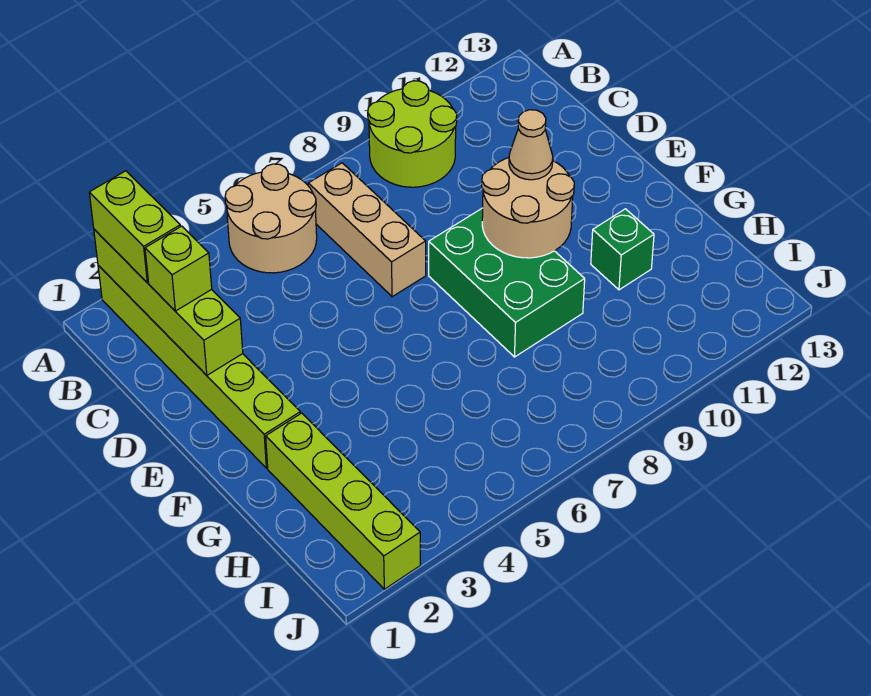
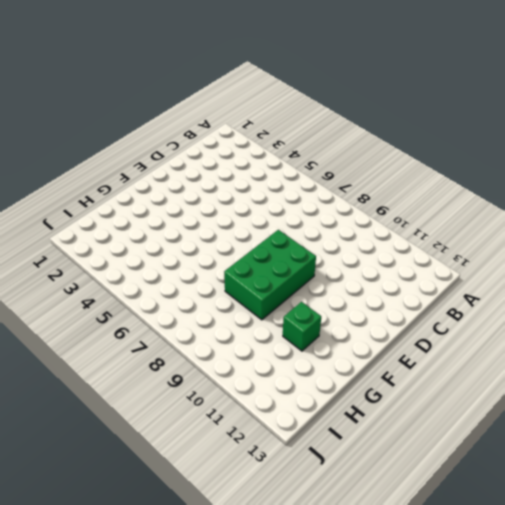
none -> lime 1x6 brick [98,265,300,468]
none -> tan 2x2 round brick [225,164,317,273]
none -> lime 2x2 round brick [368,81,457,187]

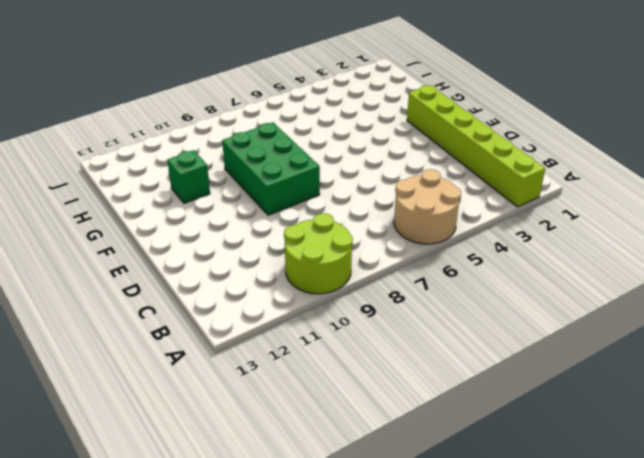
none -> tan 1x3 brick [308,163,426,297]
none -> lime 1x4 brick [266,413,420,589]
none -> lime 1x4 brick [94,229,243,375]

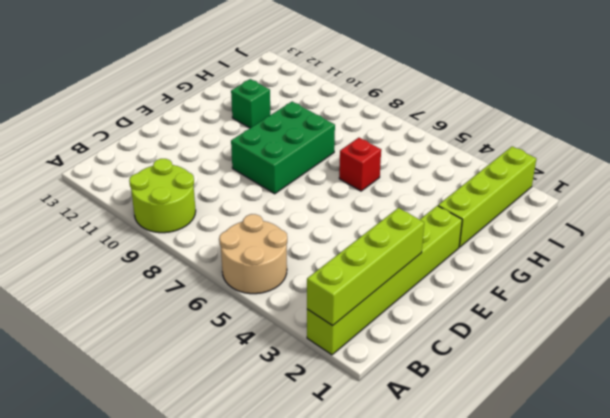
red 1x1 brick [339,138,381,191] -> none
none -> tan 1x3 brick [308,163,426,297]
none -> tan 2x2 round brick [482,158,574,258]
none -> lime 1x2 brick [89,171,181,283]

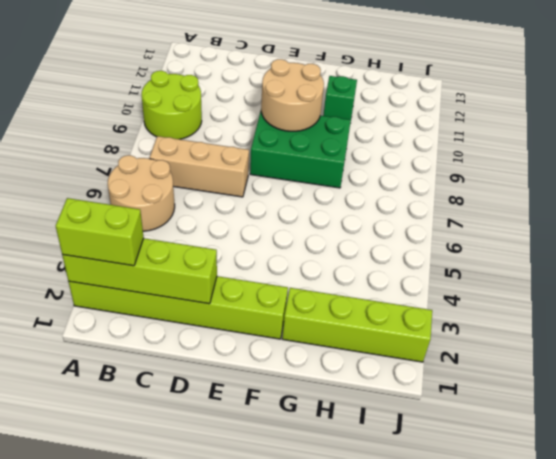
none -> lime 1x1 brick [145,226,212,311]
none -> tan 1x1 cone [509,110,553,180]

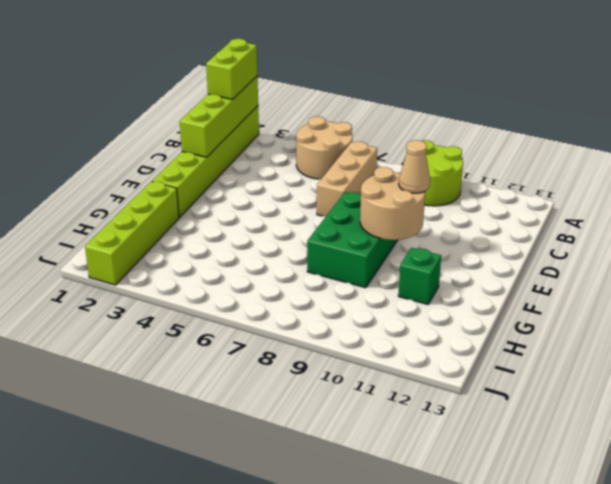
none -> lime 1x1 brick [145,226,212,311]

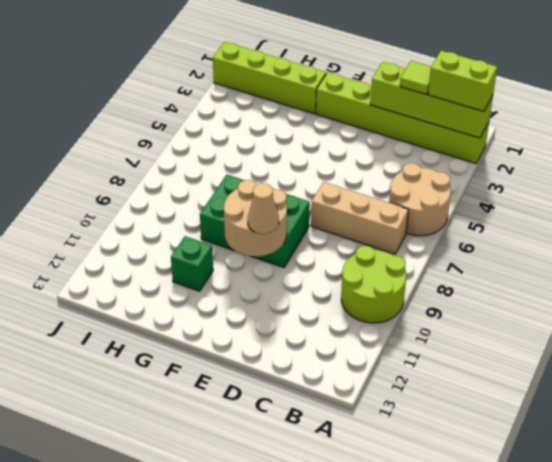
lime 1x1 tile [400,61,431,94] -> lime 1x1 brick [145,226,212,311]

